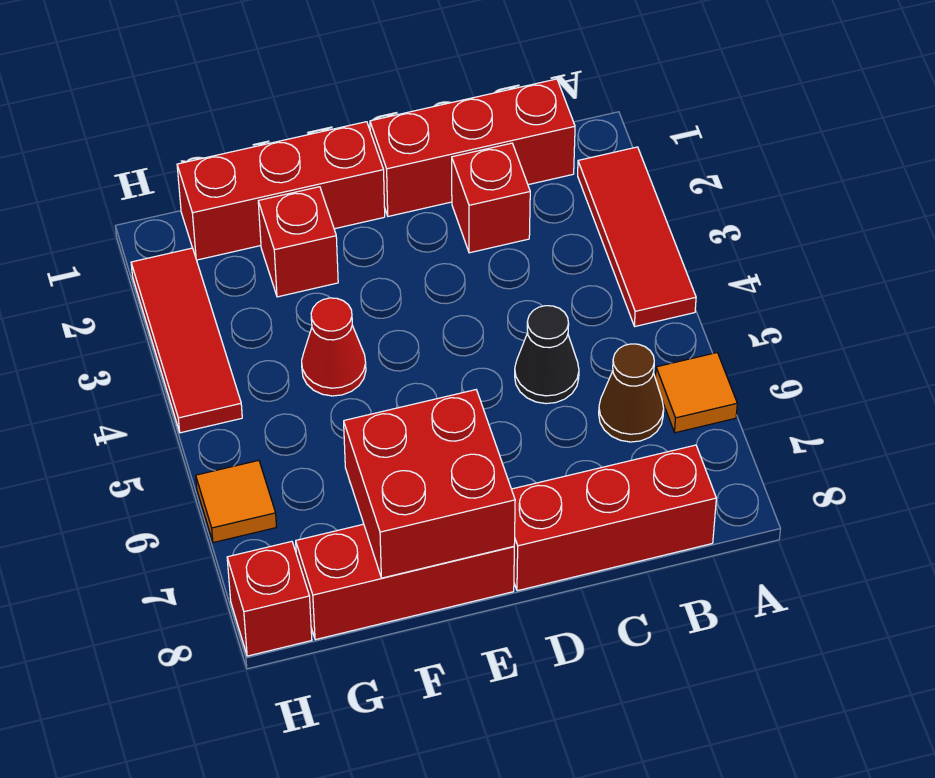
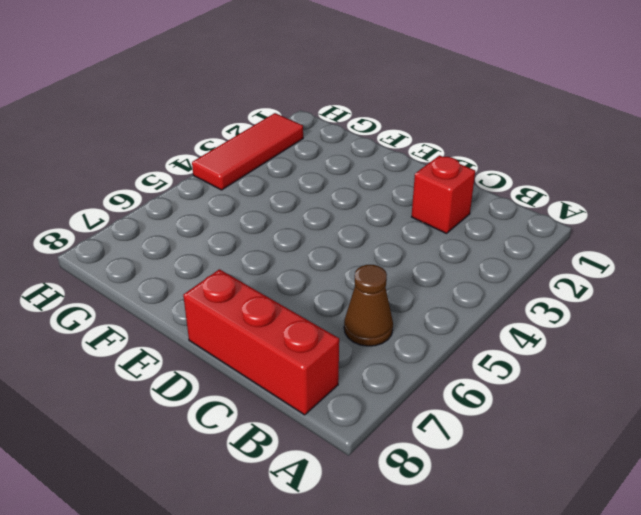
none -> red 1x3 tile [578,147,696,326]
none -> orange 1x1 tile [655,353,737,433]
none -> red 1x3 brick [370,79,575,216]

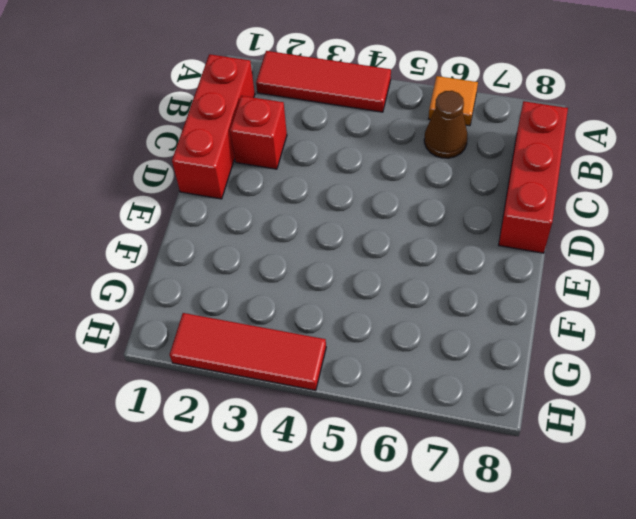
none -> black 1x1 cone [515,306,579,404]
none -> red 1x3 brick [177,122,385,260]
none -> red 1x3 brick [296,524,514,640]

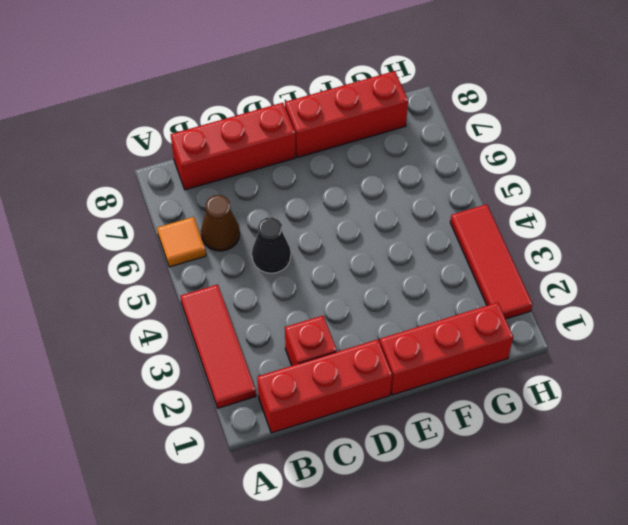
none -> red 1x1 brick [258,187,338,297]
none -> red 1x1 cone [302,298,366,396]
none -> orange 1x1 tile [196,460,276,543]

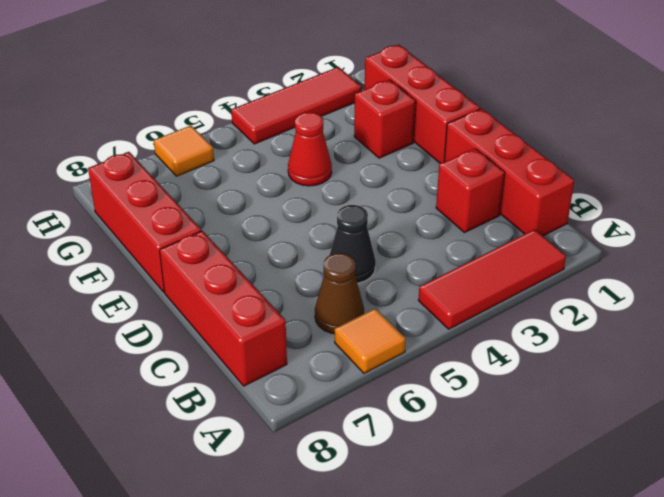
none -> red 1x1 brick [227,541,312,656]
none -> red 2x2 brick [344,390,515,578]

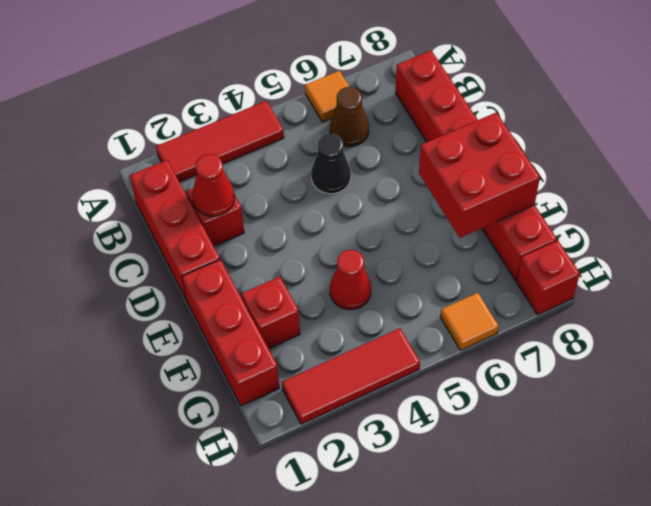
red 1x1 cone [192,154,234,216] -> none

